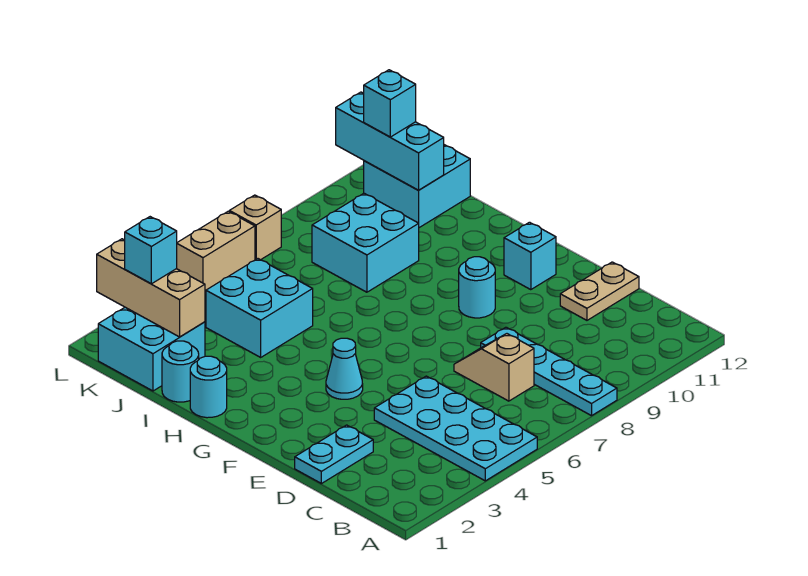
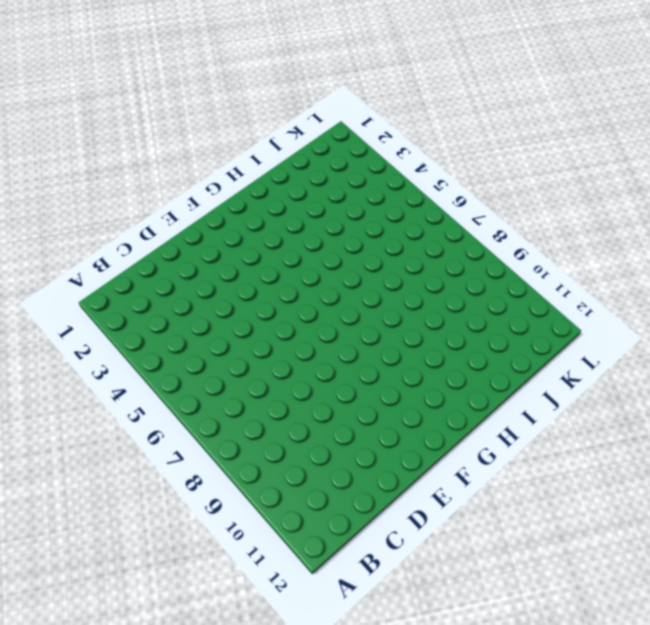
none -> cyan 2x4 plate [374,376,537,481]
none -> cyan 1x4 plate [481,327,617,416]
none -> tan 1x2 slope [454,334,534,401]

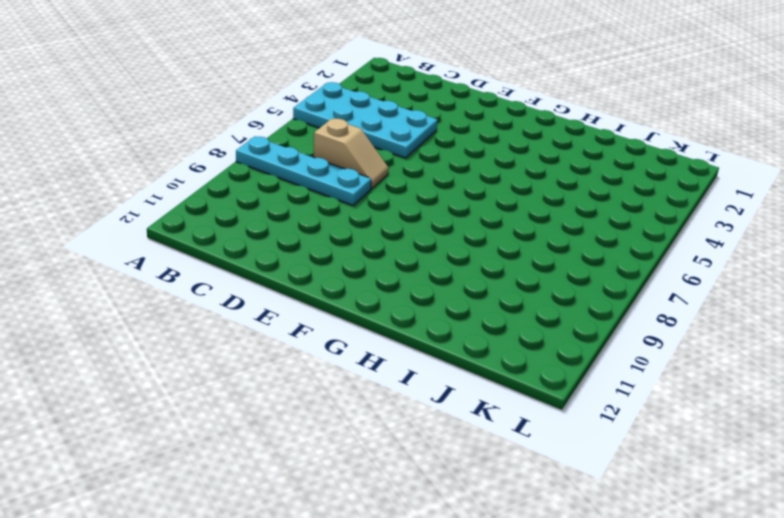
none -> cyan 1x2 plate [295,425,373,484]
none -> tan 1x2 plate [560,262,639,320]
none -> cyan 1x1 cone [326,338,363,399]

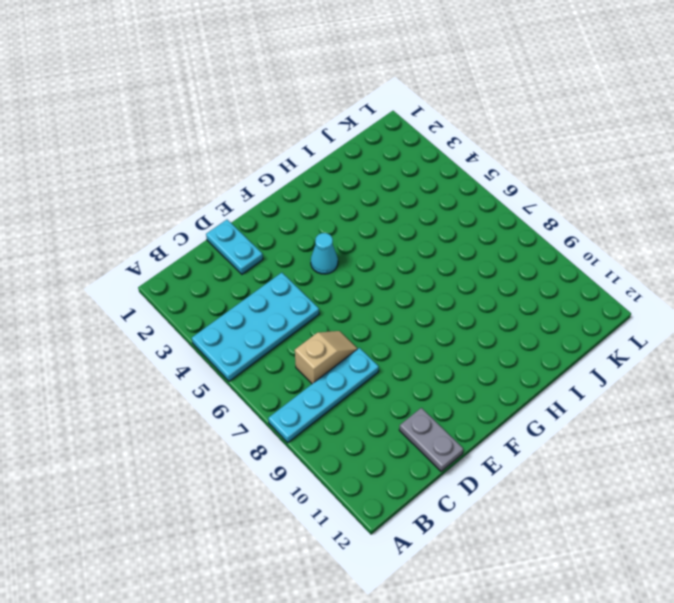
grey 1x2 plate [399,408,463,471] -> tan 1x2 plate [560,262,639,320]
none -> cyan 1x1 round brick [459,257,495,318]
none -> cyan 1x1 brick [504,222,556,290]
none -> cyan 1x1 round brick [190,356,227,418]

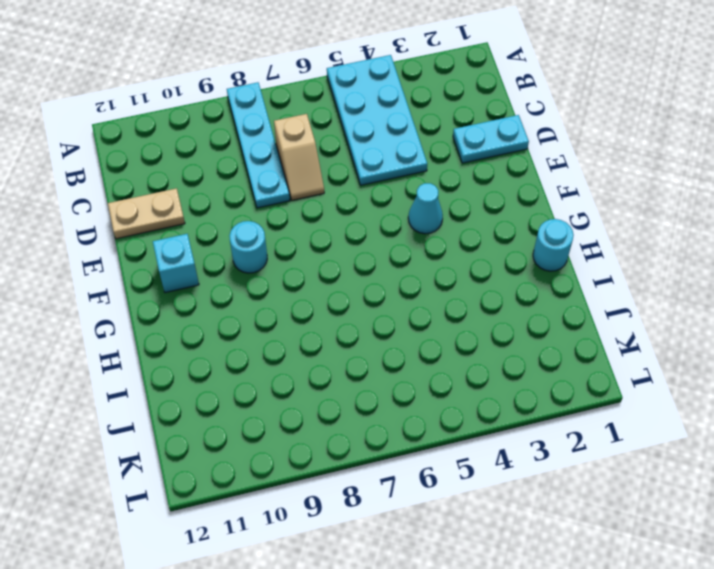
none -> cyan 1x1 round brick [162,341,199,402]
none -> cyan 2x2 brick [206,259,313,357]
none -> cyan 2x2 brick [312,193,419,292]

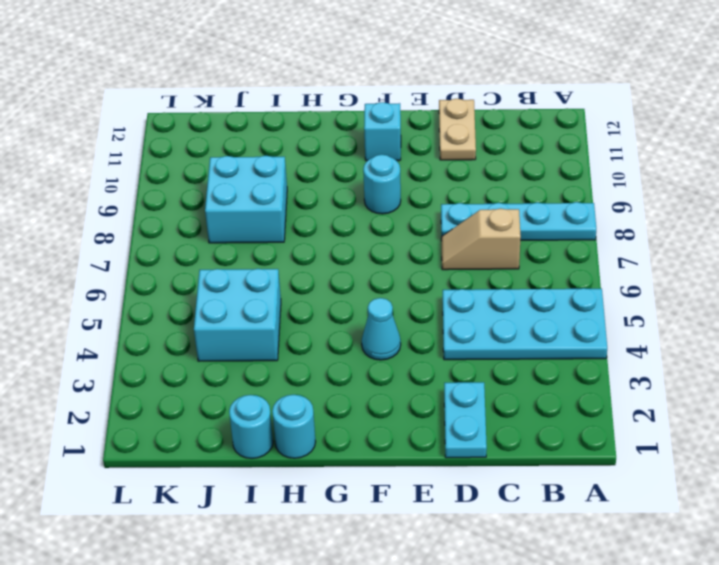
none -> cyan 2x2 brick [98,307,205,391]
none -> cyan 2x2 brick [364,145,470,228]
none -> tan 1x2 brick [177,211,255,294]

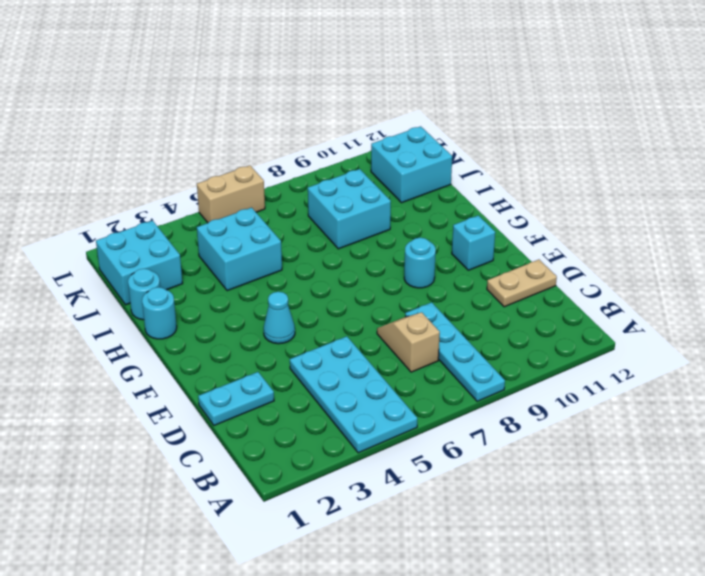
none -> tan 1x1 brick [229,195,281,260]
none -> tan 1x3 brick [97,239,205,337]
none -> cyan 1x3 brick [336,92,444,190]

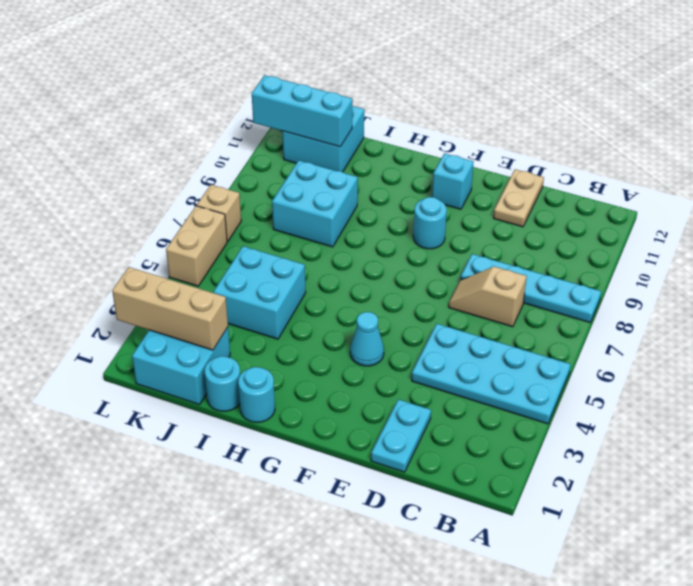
none -> cyan 1x1 brick [125,217,177,284]
none -> cyan 1x1 brick [364,70,416,137]

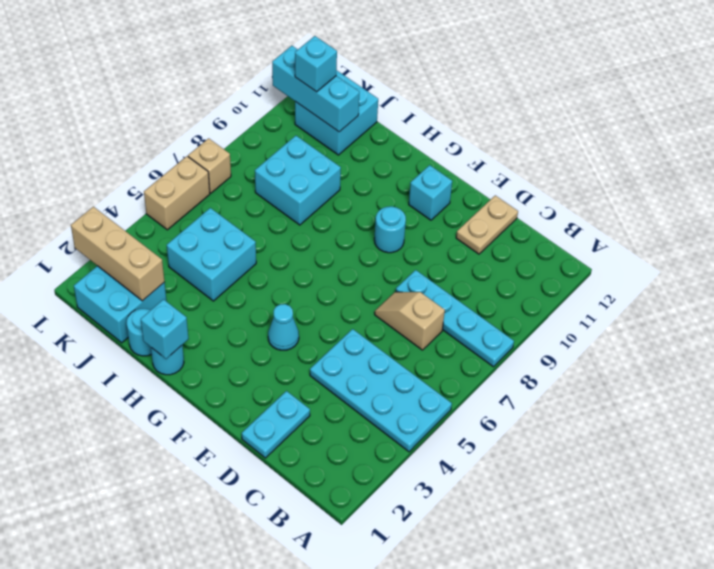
cyan 1x1 brick [141,299,188,359] -> cyan 1x1 brick moved to [125,217,177,284]

